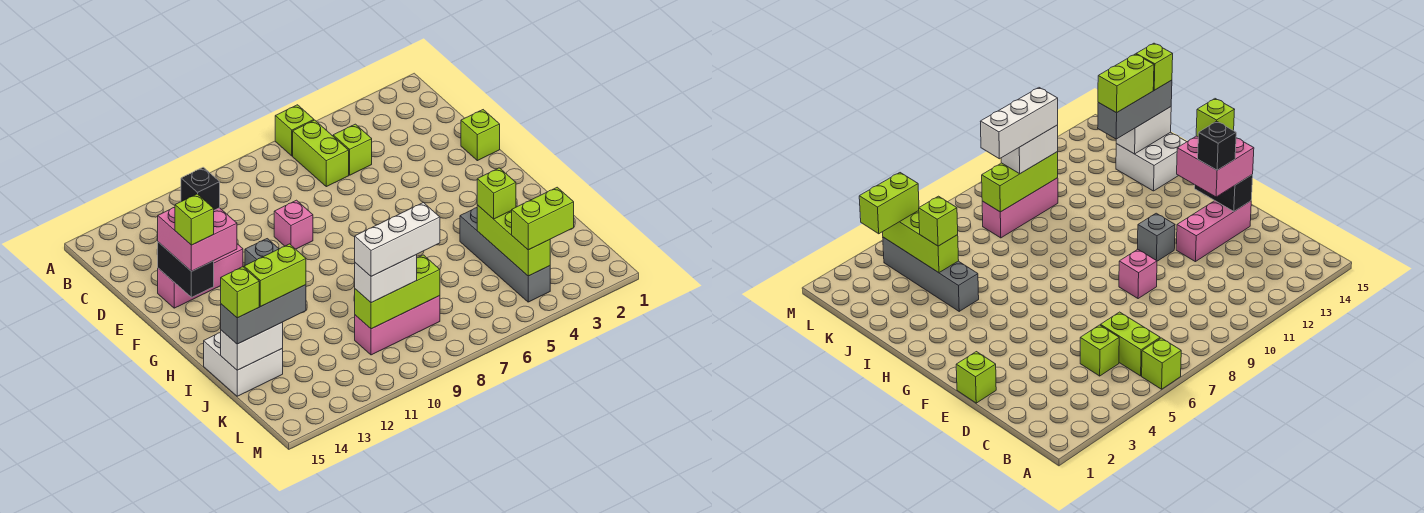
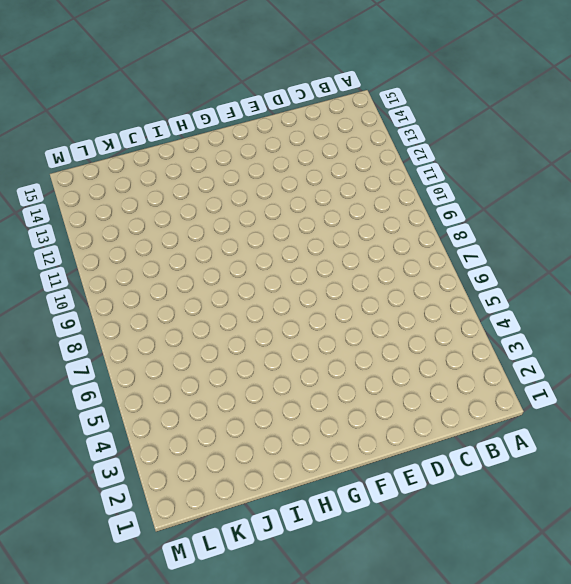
none -> lime 1x1 brick [275,105,314,156]
none -> lime 1x2 brick [293,120,349,187]
none -> lime 1x1 brick [333,124,372,175]

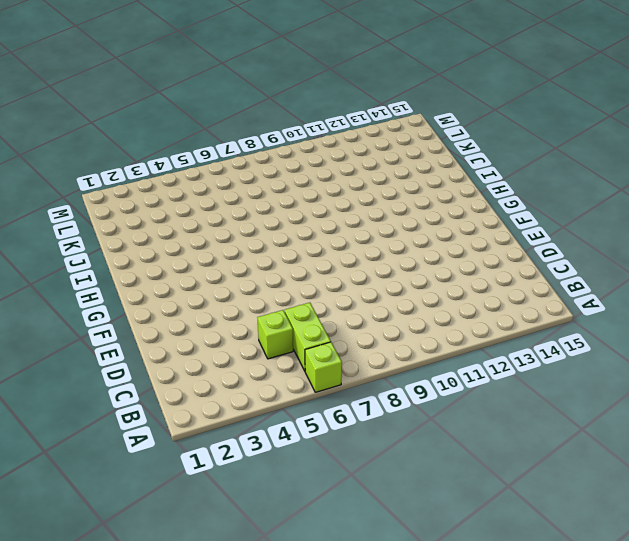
none -> lime 1x1 brick [461,110,500,161]
none -> pink 1x1 brick [274,200,313,249]
none -> pink 1x3 brick [158,244,243,308]

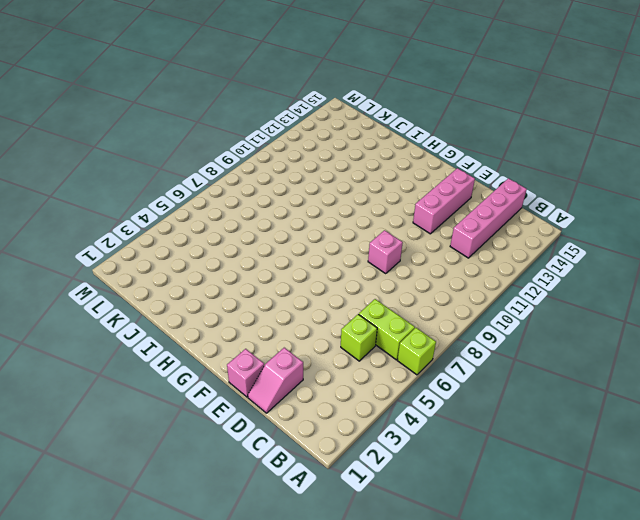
pink 1x4 brick [450,178,527,258] -> none
pink 1x2 slope [248,348,303,413] -> none
pink 1x1 brick [227,349,264,397] -> lime 1x1 brick [461,110,500,161]
none -> grey 1x1 brick [245,239,279,265]
none -> grey 1x4 brick [460,208,550,302]
none -> white 2x2 brick [204,333,283,396]

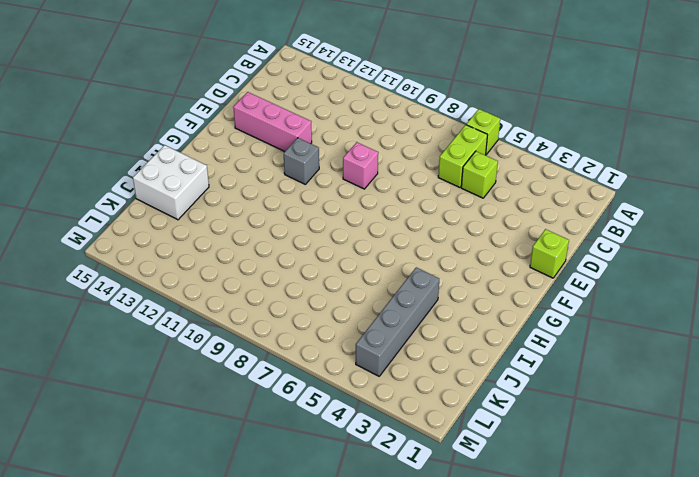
none -> pink 1x3 brick [355,296,440,355]
none -> black 1x2 brick [157,242,214,297]
none -> lime 1x3 brick [477,205,550,276]

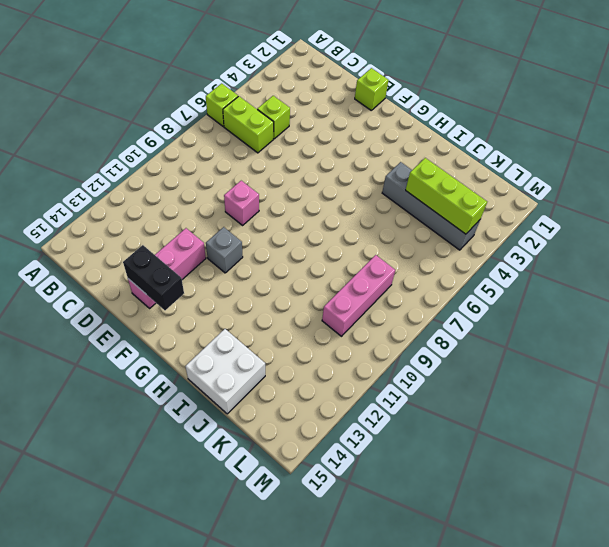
none -> white 1x2 brick [220,322,283,370]
none -> lime 1x3 brick [355,255,440,329]
none -> pink 2x2 brick [158,207,237,271]

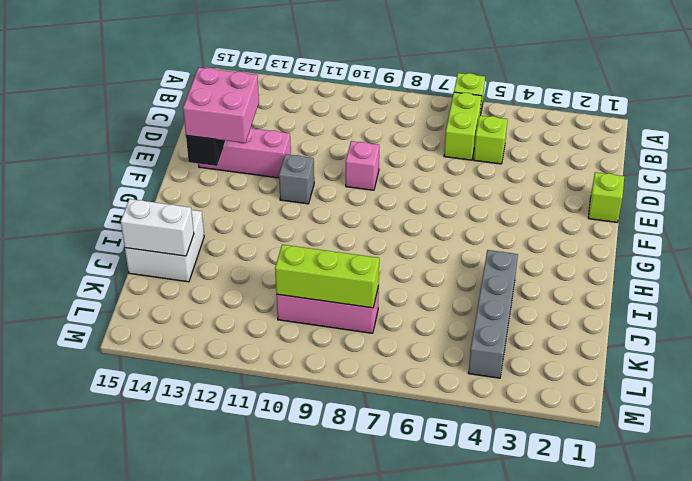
none -> lime 1x3 brick [477,205,550,276]
none -> lime 1x1 brick [477,168,516,219]
none -> grey 1x3 brick [221,285,306,344]

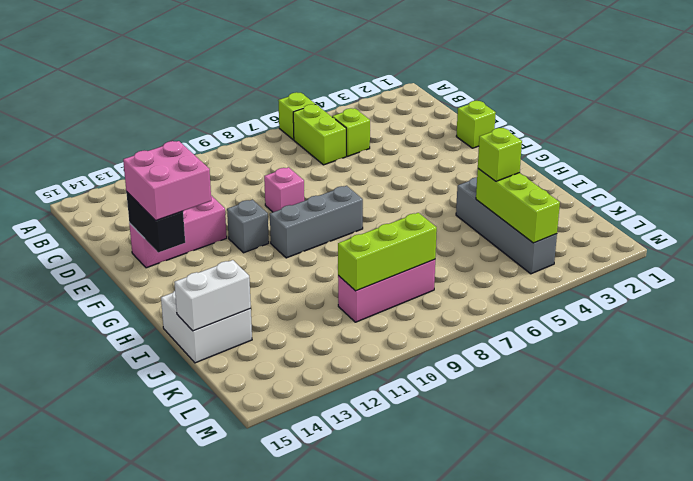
grey 1x3 brick [270,186,363,258] -> grey 1x3 brick moved to [221,285,306,344]
none -> white 1x2 brick [355,255,417,303]
none -> lime 1x2 brick [512,187,574,250]
none -> black 1x1 brick [181,167,220,210]

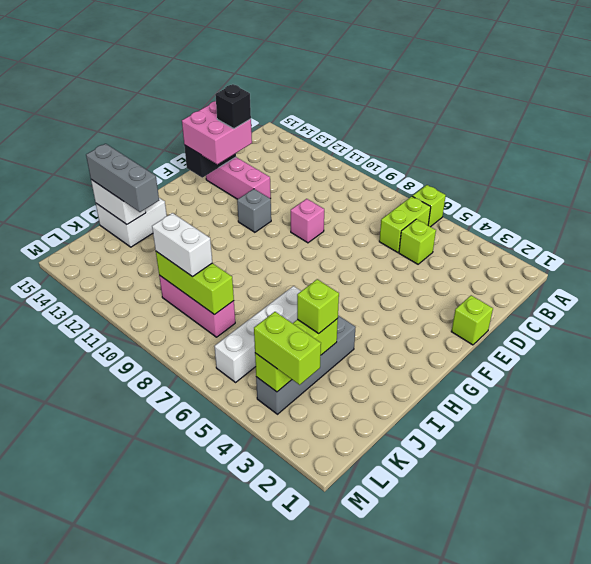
white 1x4 brick [214,286,301,382] -> none
none -> lime 1x1 brick [175,194,214,245]
none -> lime 1x2 brick [244,244,306,306]
none -> lime 1x1 brick [221,267,259,318]

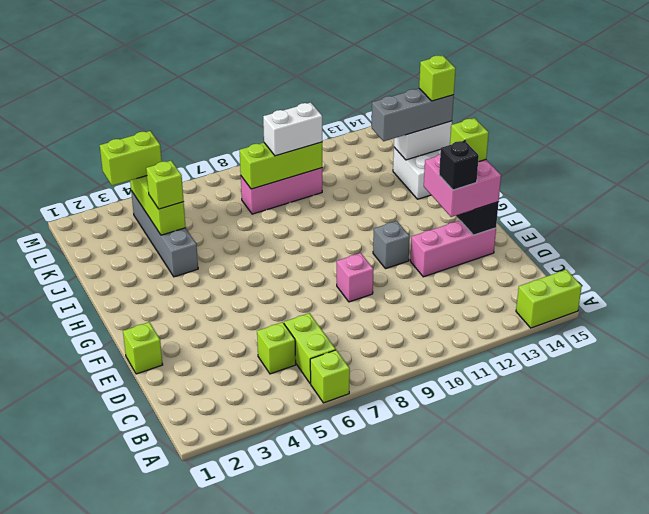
lime 1x2 brick [516,270,582,328] -> lime 1x2 brick moved to [244,244,306,306]
none -> white 1x3 brick [355,203,440,276]

